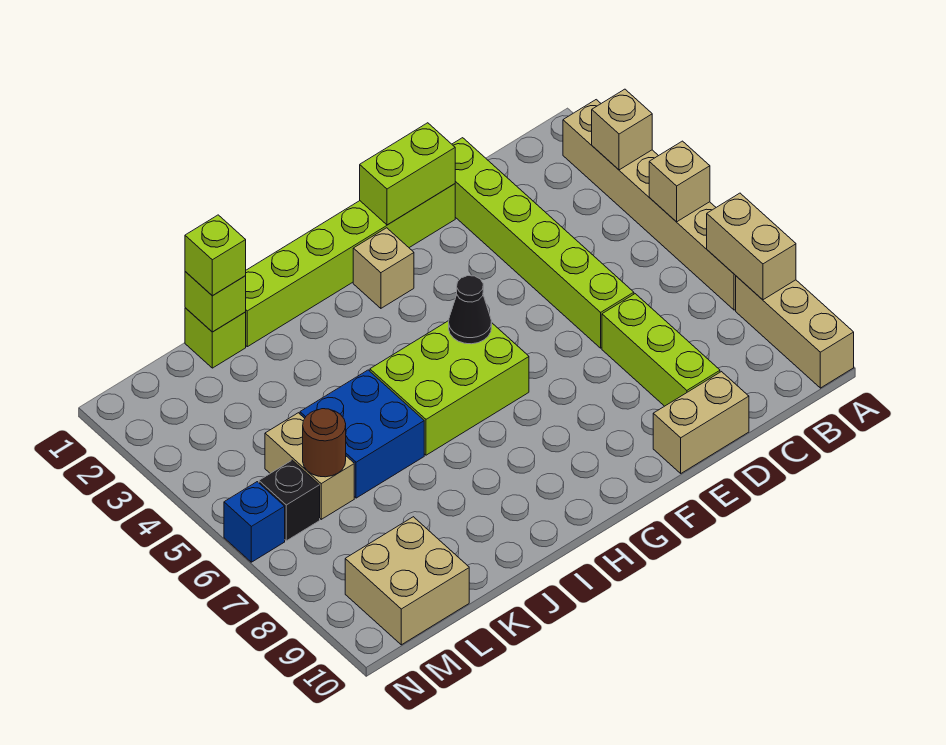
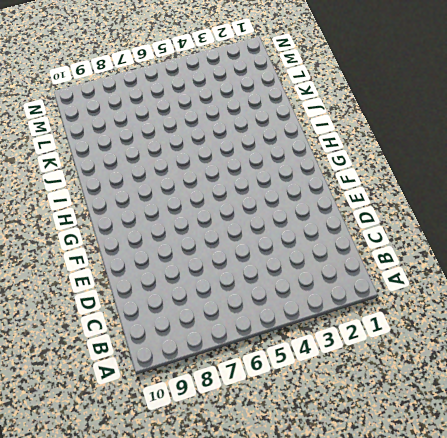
none -> tan 1x6 brick [563,100,736,310]
none -> tan 1x3 brick [736,276,854,388]
none -> lime 1x6 brick [452,138,634,348]

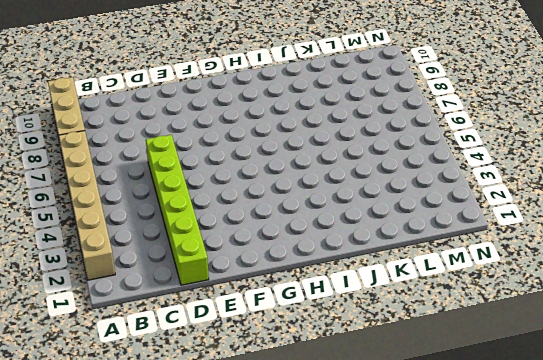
none -> lime 1x3 brick [602,294,720,406]
none -> tan 1x2 brick [653,372,749,473]
none -> lime 1x6 brick [246,184,455,347]

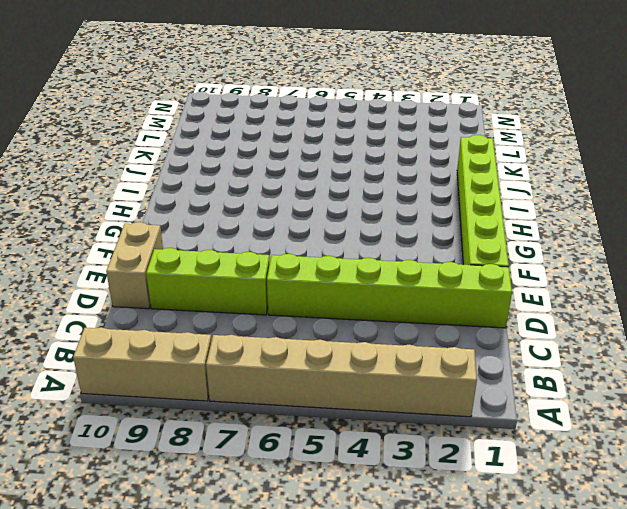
none -> tan 1x1 brick [353,228,414,308]
none -> lime 2x3 brick [370,321,529,455]
none -> blue 2x2 brick [300,370,424,498]

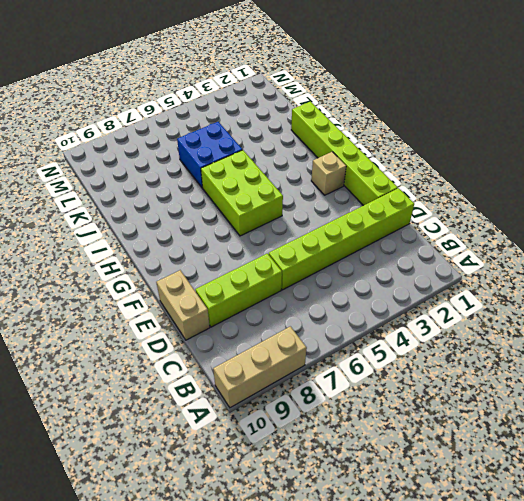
none -> tan 1x6 brick [563,100,736,310]
none -> lime 1x1 brick [185,308,246,368]
none -> tan 1x2 brick [265,413,354,519]

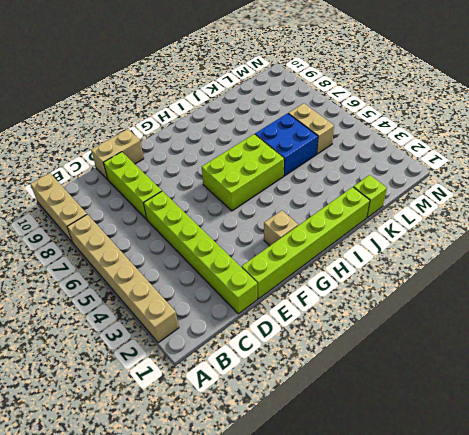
none -> tan 2x2 brick [345,517,469,645]
none -> black 1x1 brick [259,460,320,541]
none -> blue 1x1 brick [224,482,285,562]

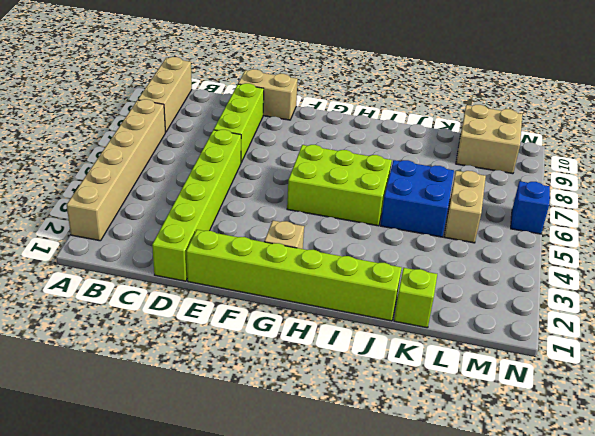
none -> black 1x1 brick [259,460,320,541]
none -> tan 1x1 brick [592,89,652,170]
none -> tan 1x1 brick [649,141,710,222]

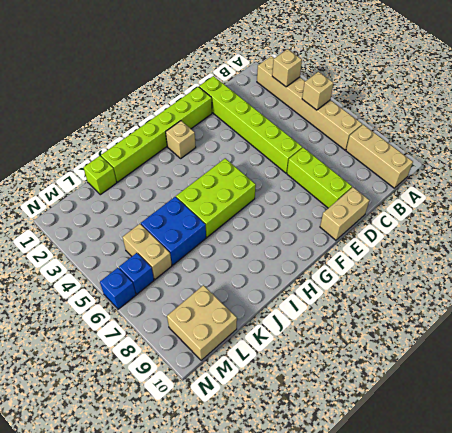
blue 1x1 brick [119,253,154,294] -> black 1x1 brick [259,460,320,541]
none -> tan 1x2 brick [707,193,796,300]
none -> lime 1x2 brick [360,123,455,225]
none -> black 1x1 cone [449,276,492,344]

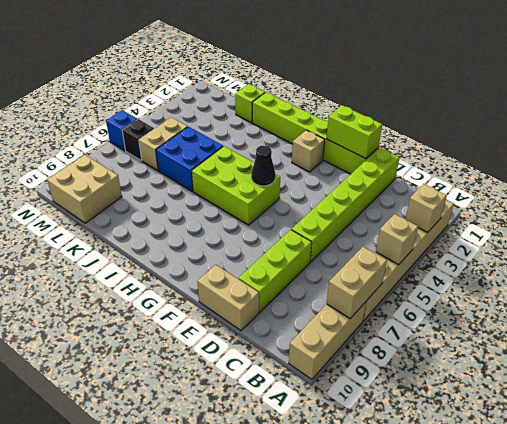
none -> lime 1x1 brick [185,272,246,332]
none -> brown 1x1 round brick [303,409,346,477]
none -> lime 1x1 brick [185,215,246,296]

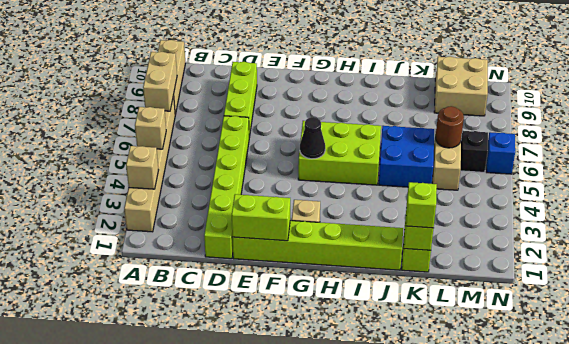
none -> tan 1x2 brick [653,372,749,473]

